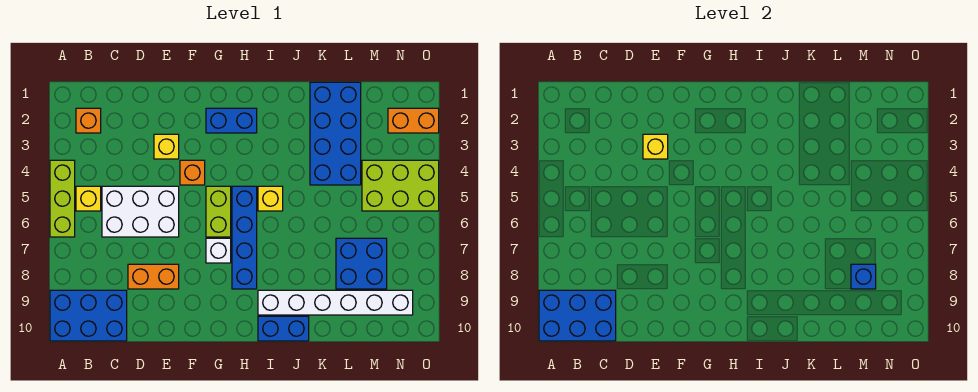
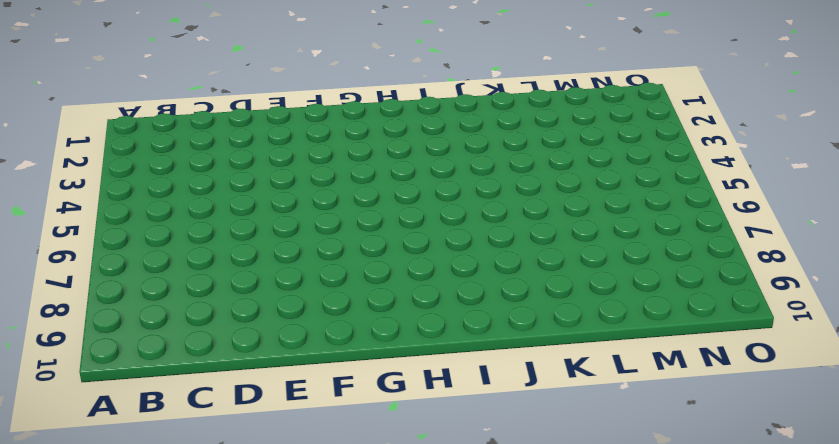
none -> lime 1x3 brick [50,160,75,237]
none -> blue 2x3 brick [50,290,127,341]
none -> orange 1x1 brick [76,108,101,133]

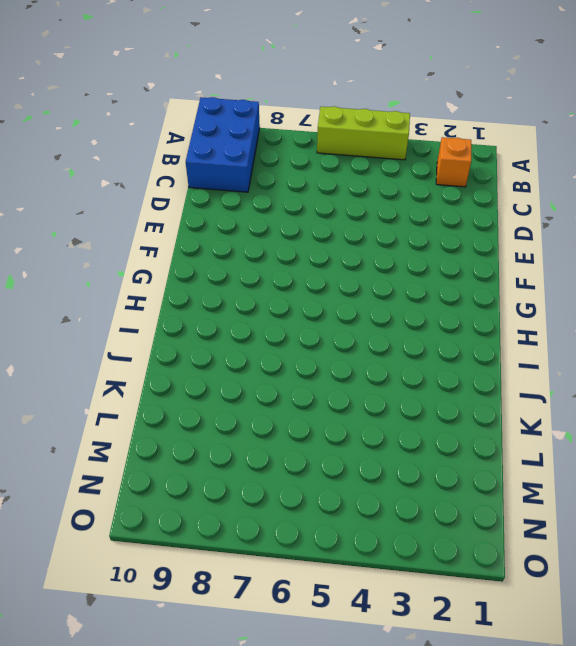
none -> yellow 1x1 brick [76,186,101,211]
none -> white 2x3 brick [102,186,179,237]
none -> orange 1x2 brick [128,264,179,289]

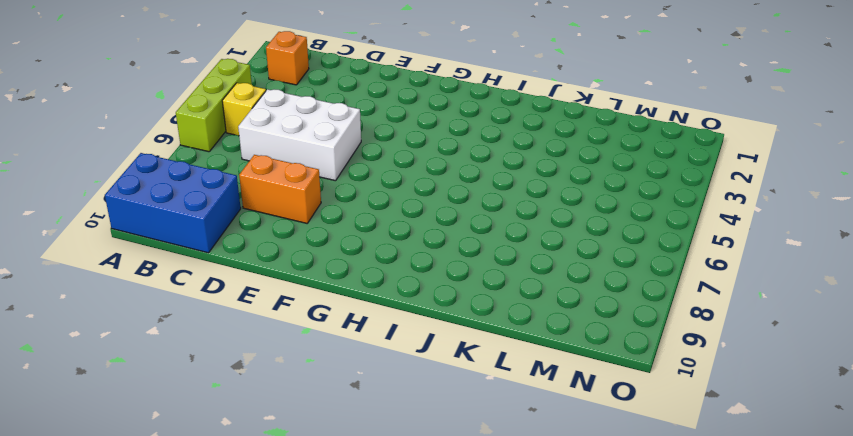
none -> yellow 1x1 brick [154,134,179,159]
none -> orange 1x1 brick [180,160,205,185]
none -> blue 1x2 brick [206,108,257,133]

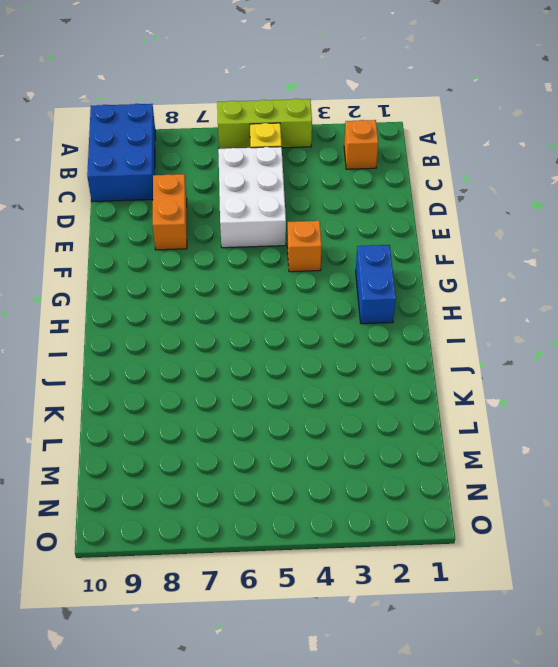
none -> yellow 1x1 brick [154,134,179,159]
none -> lime 1x2 brick [206,186,231,237]
none -> white 1x1 brick [206,238,231,263]

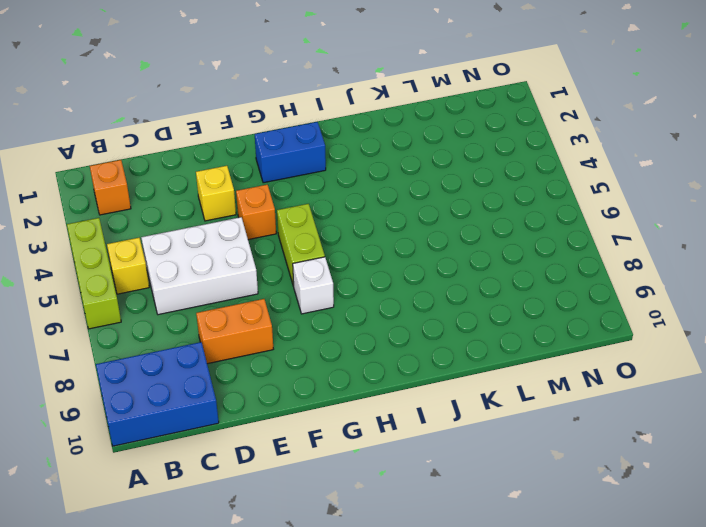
none -> blue 1x4 brick [232,186,257,289]
none -> yellow 1x1 brick [258,186,283,211]
none -> white 1x6 brick [258,290,413,315]

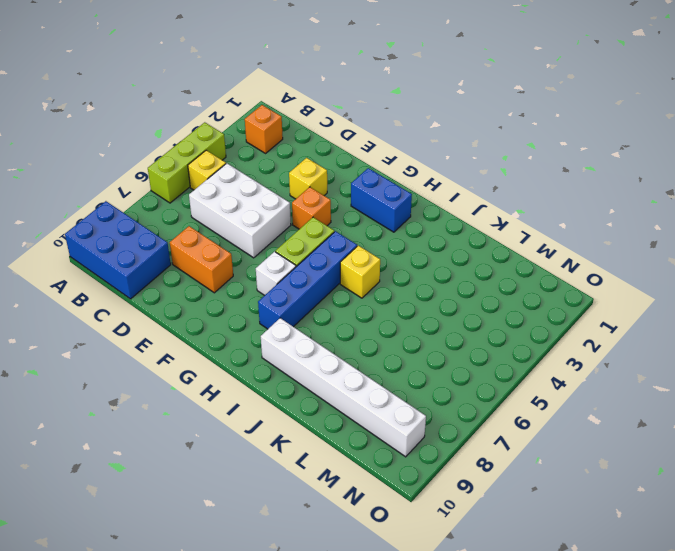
none -> blue 1x2 brick [258,316,309,341]
none -> blue 2x4 brick [310,82,361,185]
none -> blue 2x2 brick [336,238,387,289]

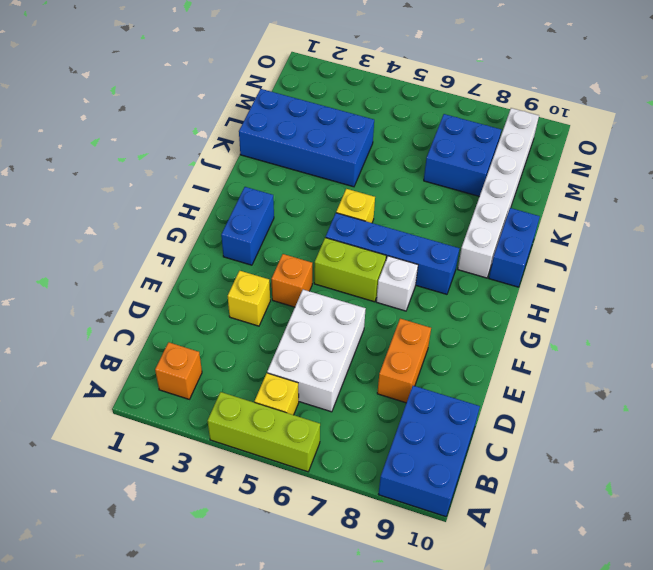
none -> lime 2x3 brick [362,160,439,211]
none -> orange 1x2 brick [388,108,439,133]
none -> blue 2x3 brick [539,290,616,341]

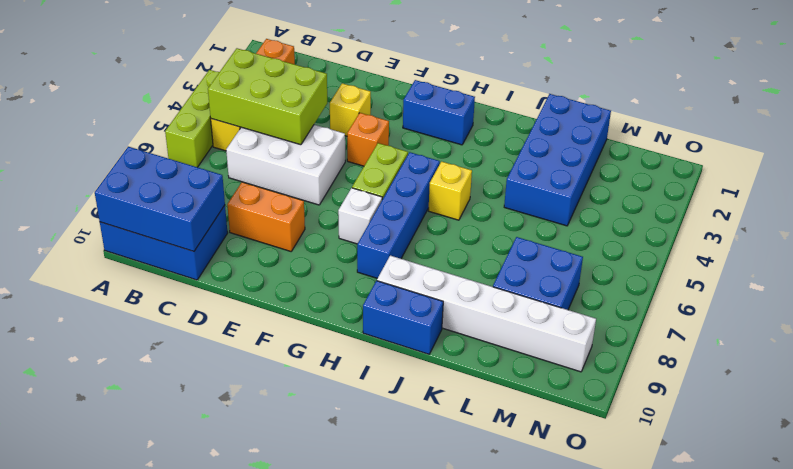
lime 2x3 brick [208,48,327,145] -> lime 2x3 brick moved to [362,160,439,211]
none -> orange 1x2 brick [388,108,439,133]
none -> yellow 1x1 brick [643,134,668,159]
none -> blue 1x1 brick [851,264,876,289]

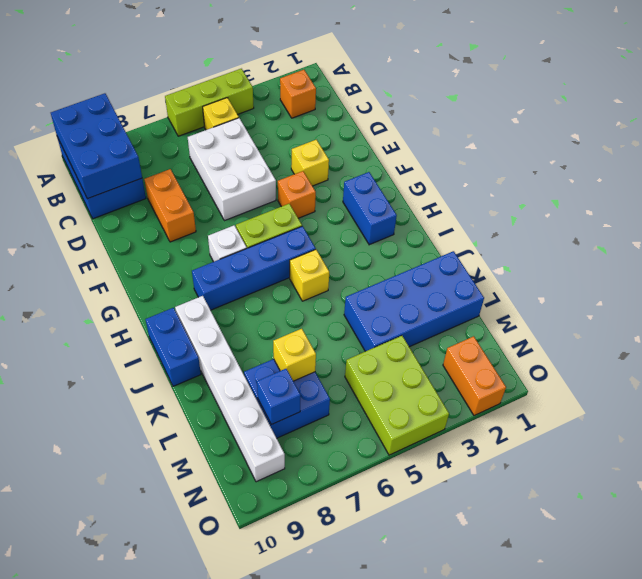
yellow 1x1 brick [273,329,316,381] -> yellow 1x1 brick moved to [643,134,668,159]

